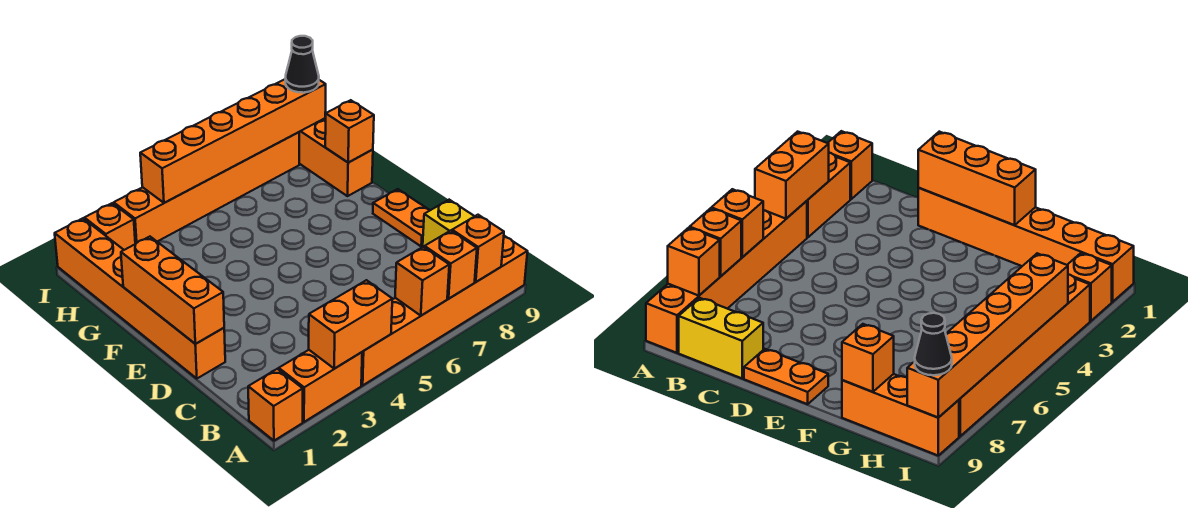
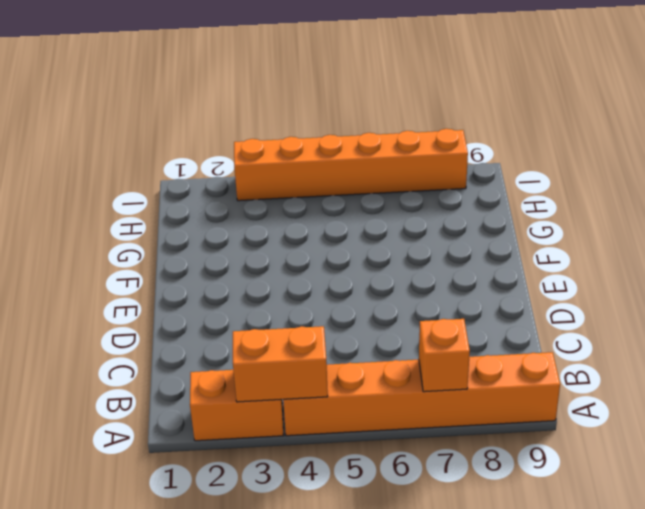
none -> orange 1x1 brick [248,369,303,441]
none -> yellow 1x2 brick [423,200,475,247]
none -> orange 1x6 brick [55,218,225,379]

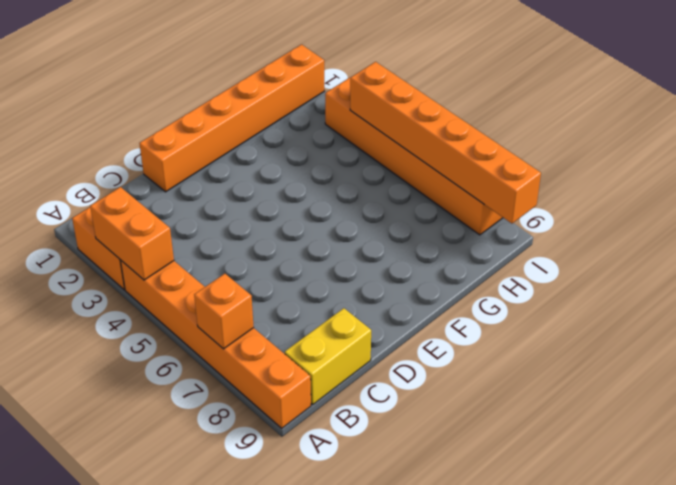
none -> orange 1x1 brick [248,369,303,441]
none -> orange 1x2 plate [373,189,430,247]
none -> orange 1x3 brick [299,118,373,196]

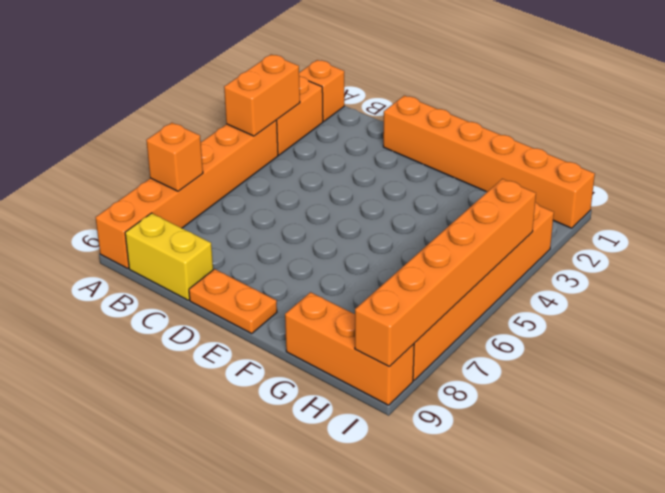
none -> orange 1x1 brick [84,203,135,250]
none -> orange 1x1 brick [395,247,449,316]
none -> orange 1x1 brick [452,215,504,282]

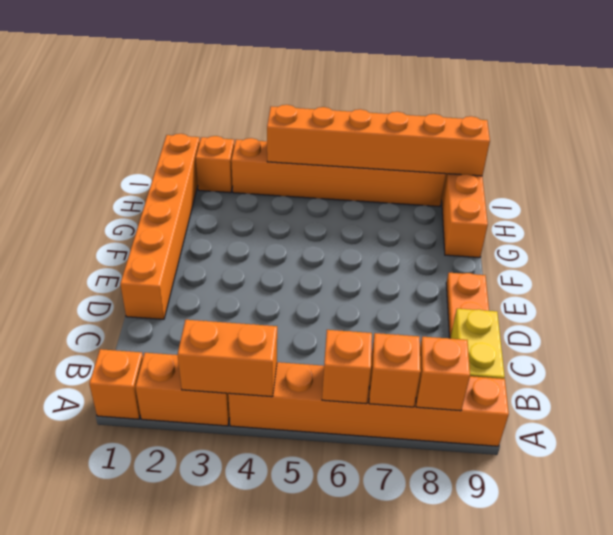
none -> orange 1x3 brick [121,237,224,344]
none -> orange 1x1 brick [325,100,374,163]
none -> black 1x1 cone [285,36,319,93]

